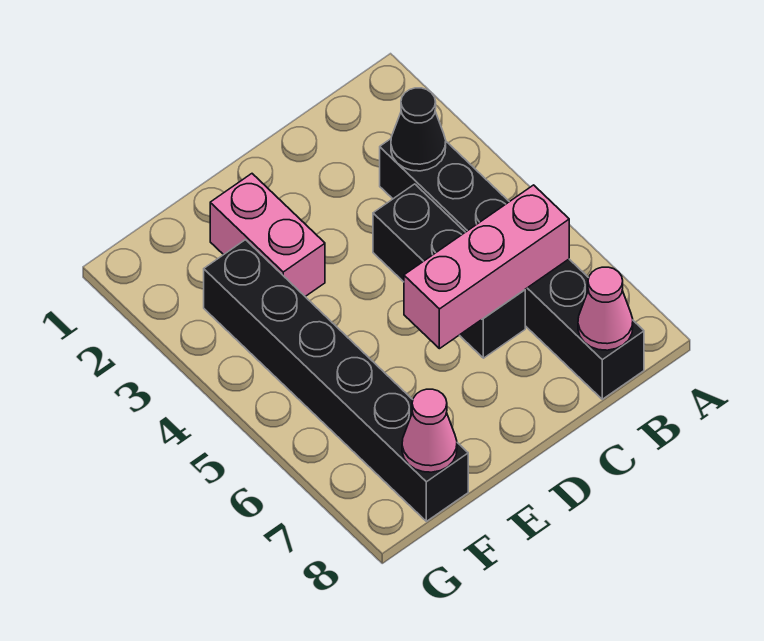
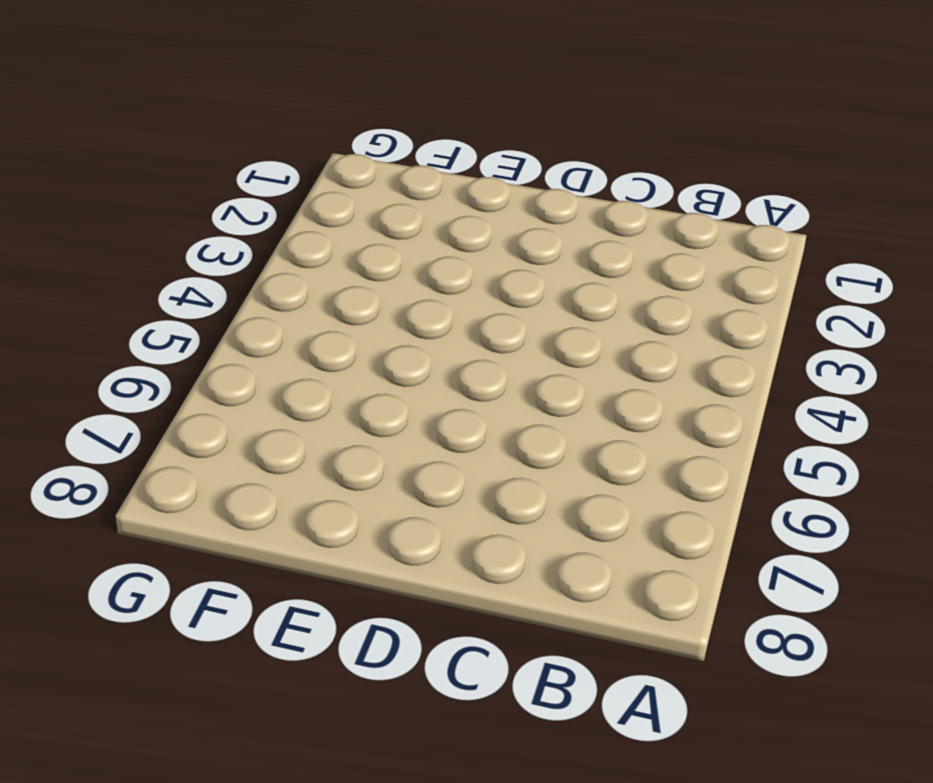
none -> black 1x6 brick [380,139,644,399]
none -> black 1x3 brick [373,184,525,358]

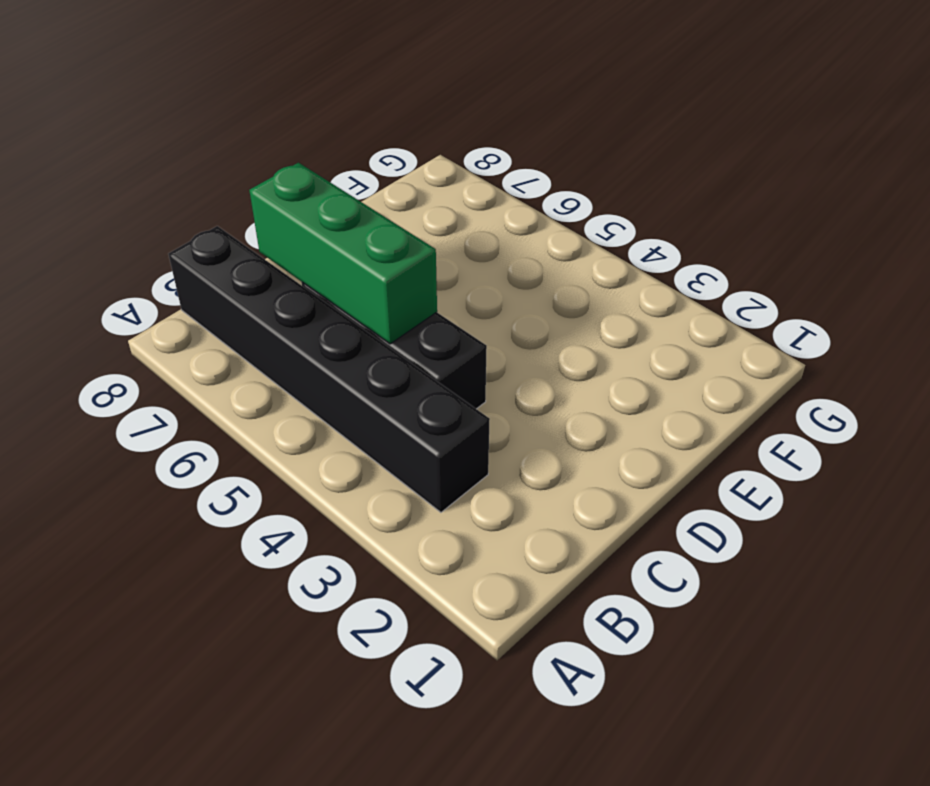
green 1x3 brick [249,163,437,344] -> pink 1x3 brick [404,185,569,349]
none -> pink 1x2 brick [210,174,325,296]
none -> black 1x6 brick [204,240,468,521]

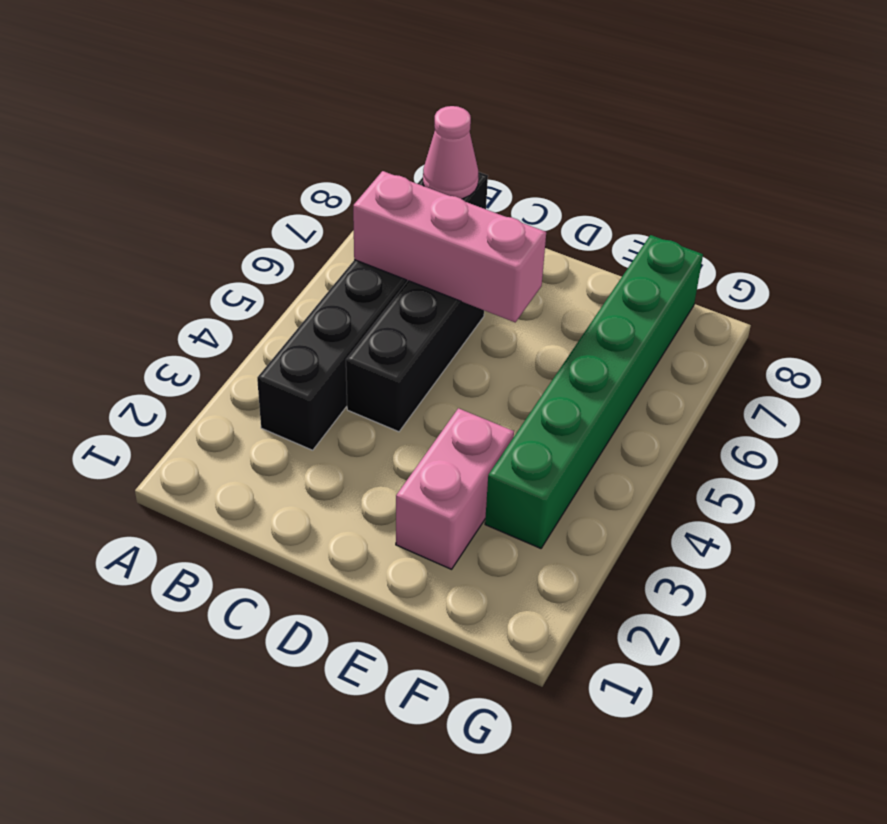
green 1x6 brick [485,235,703,548] -> black 1x6 brick [204,240,468,521]
none -> black 1x1 cone [391,88,446,171]
none -> pink 1x1 cone [402,389,457,472]

